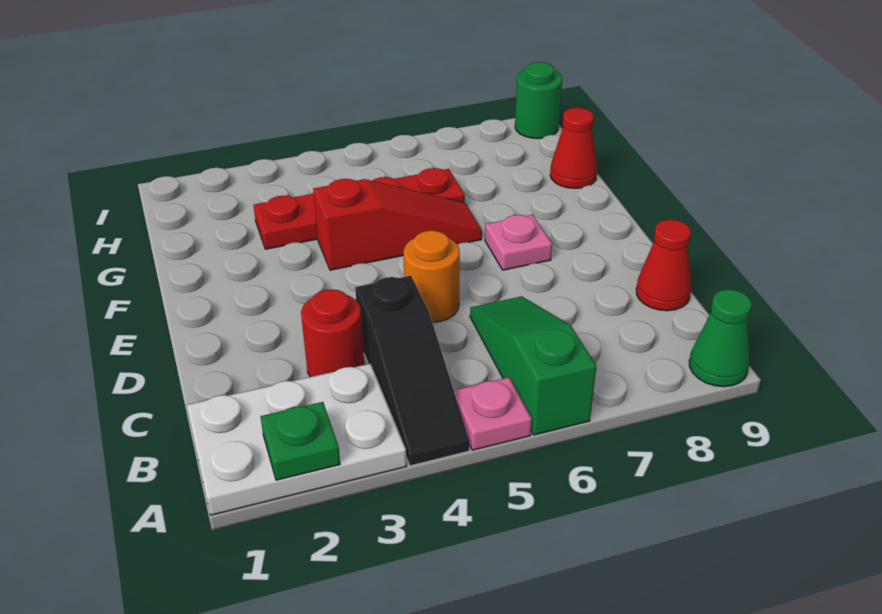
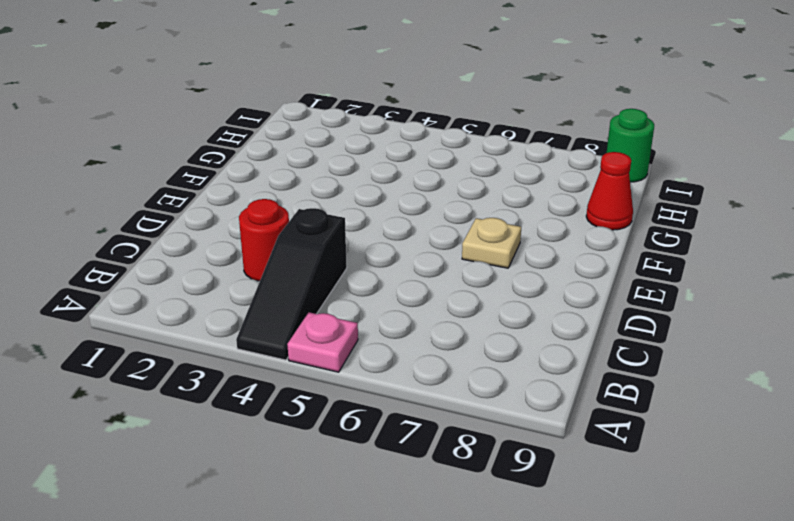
tan 1x1 plate [462,218,521,268] -> pink 1x1 plate [485,215,552,270]
none -> white 2x3 plate [187,364,407,515]
none -> green 1x3 slope [470,296,596,435]
none -> green 1x1 cone [689,289,752,387]

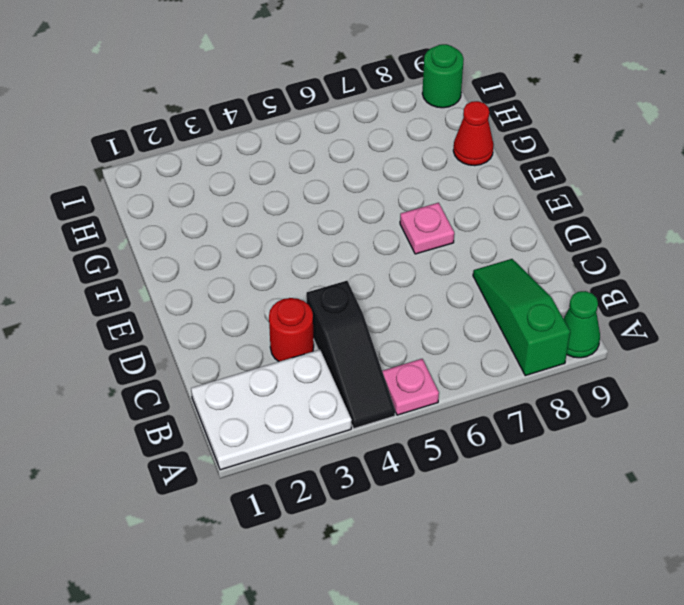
green 1x3 slope [473,259,570,376] -> green 1x3 slope moved to [470,296,596,435]
none -> red 1x1 cone [636,220,691,311]
none -> orange 1x1 round brick [404,231,460,322]
none -> red 1x3 slope [313,179,482,270]

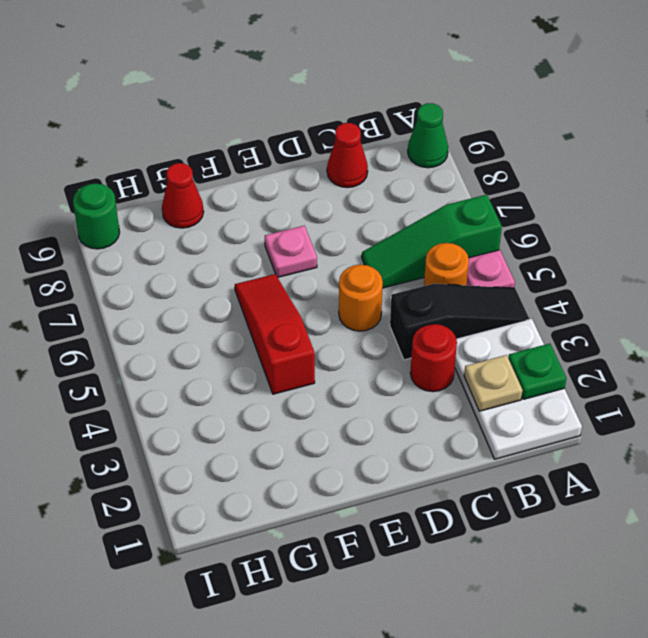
tan 1x1 plate [464,355,523,411] -> none
orange 1x1 round brick [424,243,469,286] -> none
none -> red 1x4 plate [254,168,465,249]

